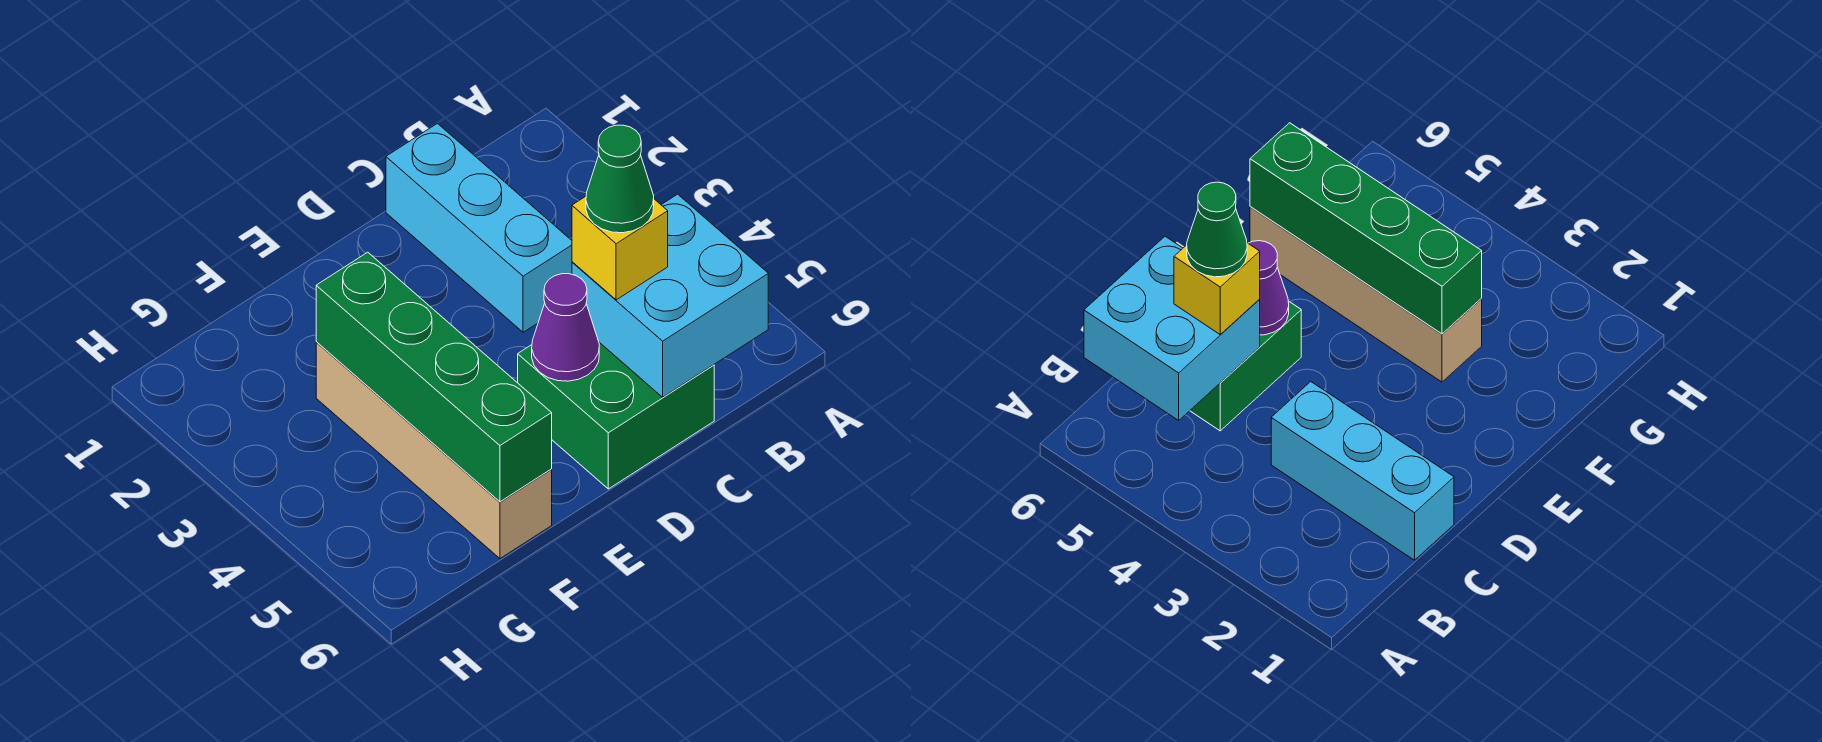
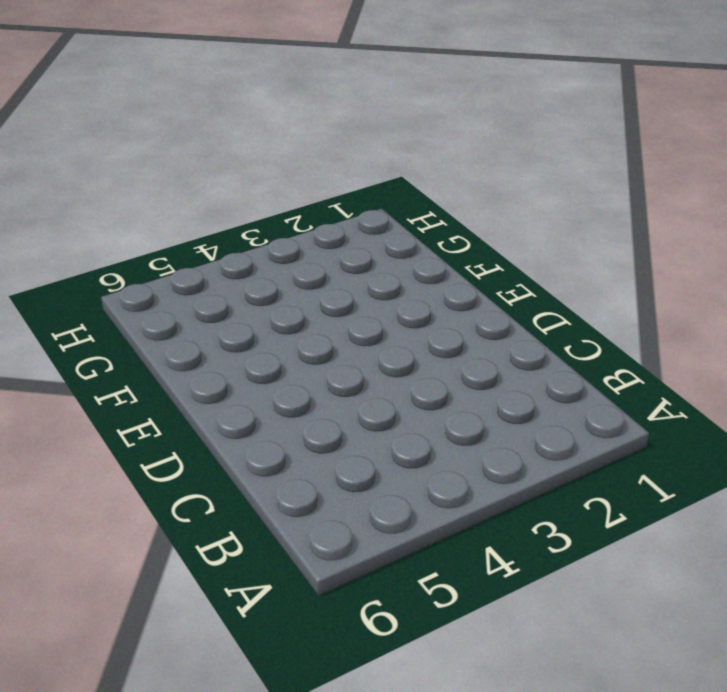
none -> cyan 1x3 brick [386,124,572,332]
none -> green 2x2 brick [518,342,714,489]

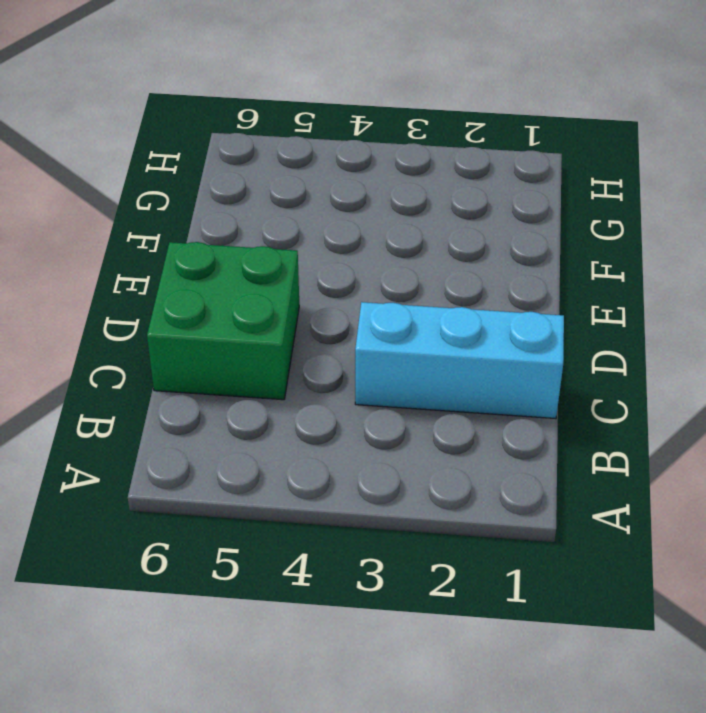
none -> tan 1x4 brick [316,342,552,558]
none -> cyan 2x2 brick [572,194,768,397]

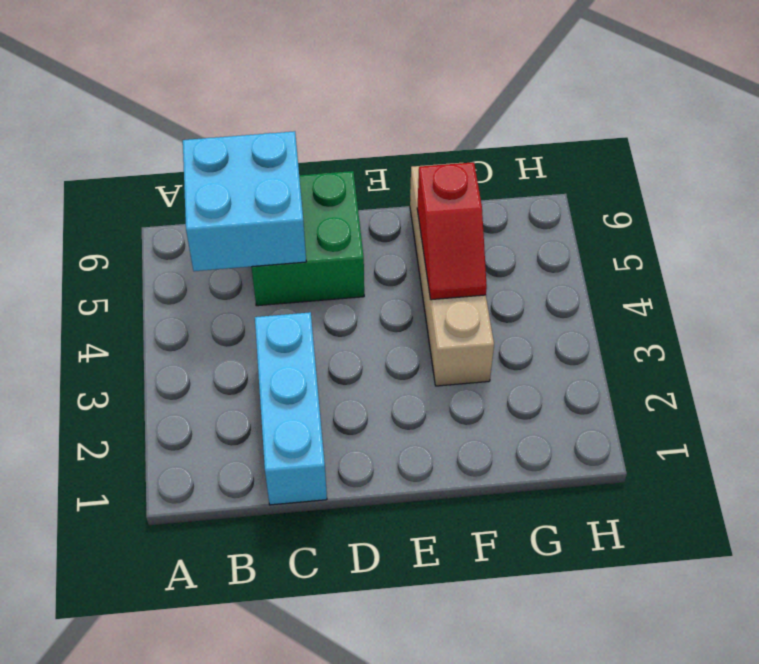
red 1x2 slope [417,162,487,300] -> green 1x4 brick [316,252,552,502]
none -> purple 1x1 cone [532,274,599,381]
none -> yellow 1x1 brick [572,196,668,300]

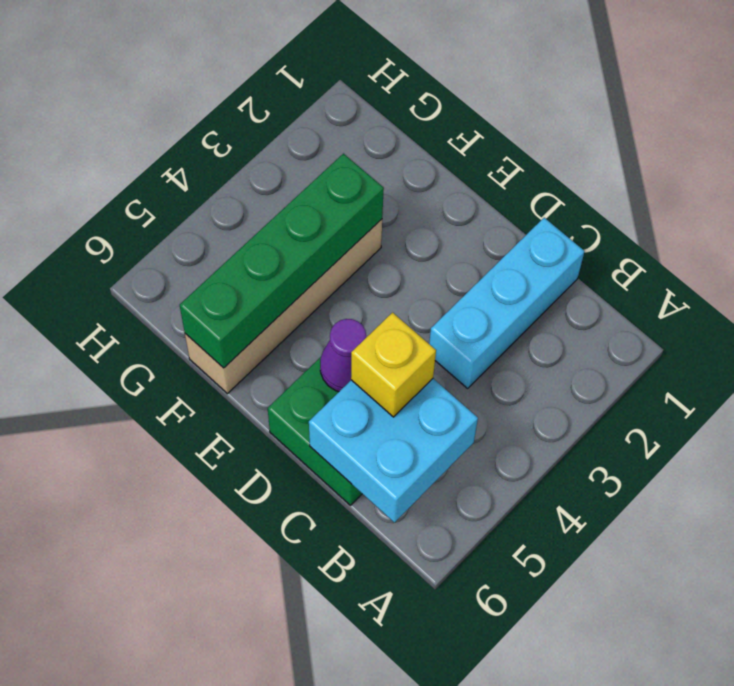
none -> green 1x1 cone [586,125,654,233]

